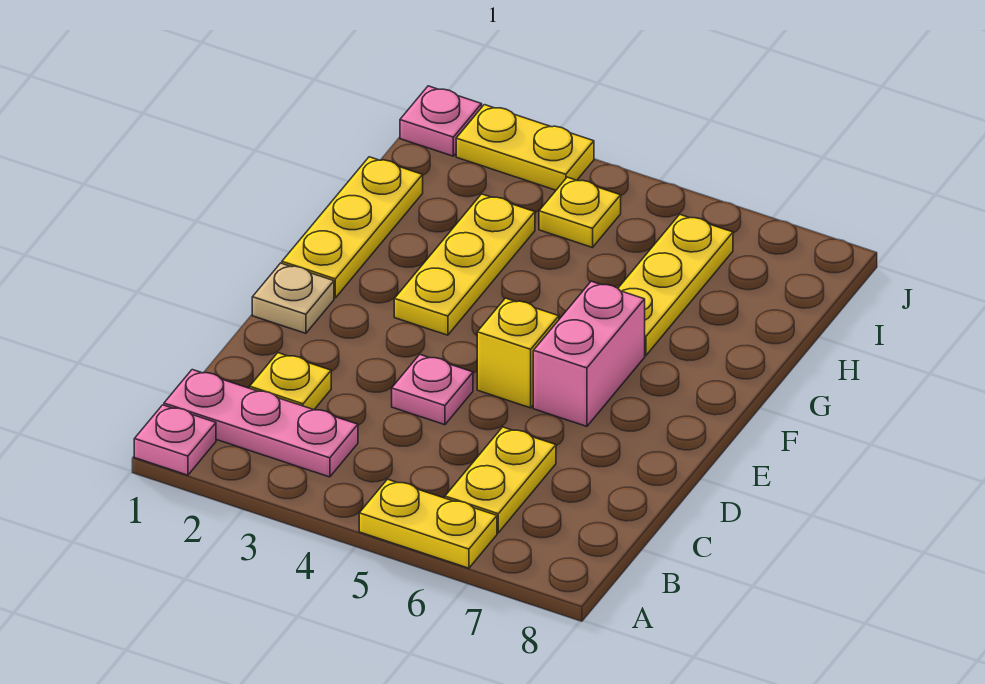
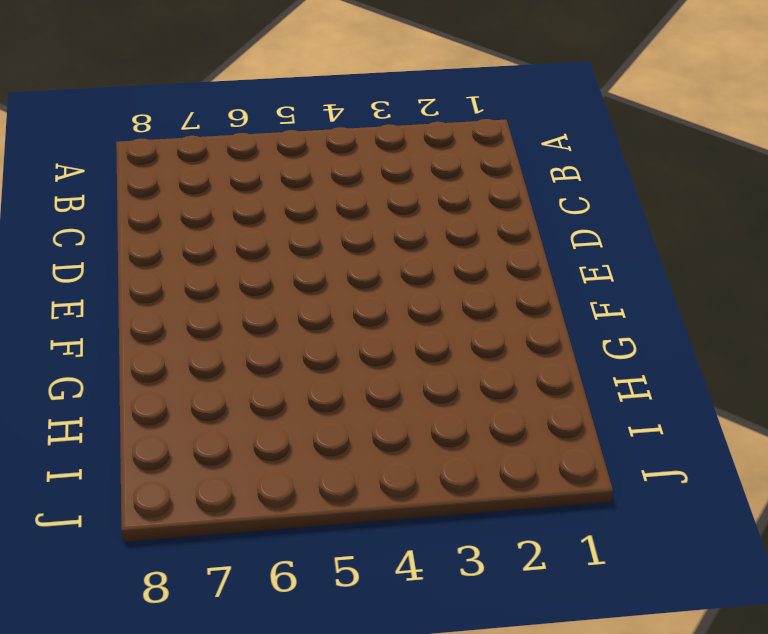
none -> pink 1x1 plate [134,405,216,475]
none -> yellow 1x2 plate [359,479,497,568]
none -> pink 1x3 plate [164,370,358,477]

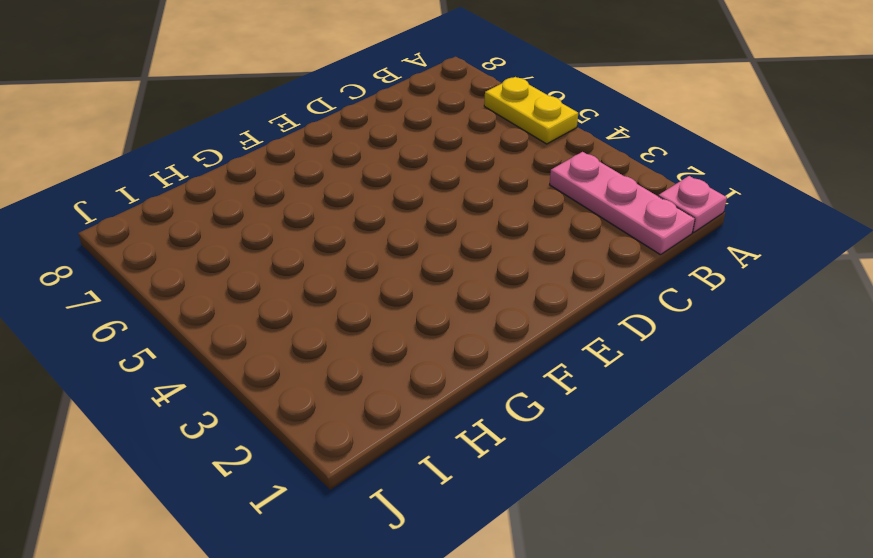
none -> yellow 1x2 plate [445,427,556,533]
none -> yellow 1x1 plate [250,353,331,410]
none -> pink 1x1 plate [392,355,473,425]

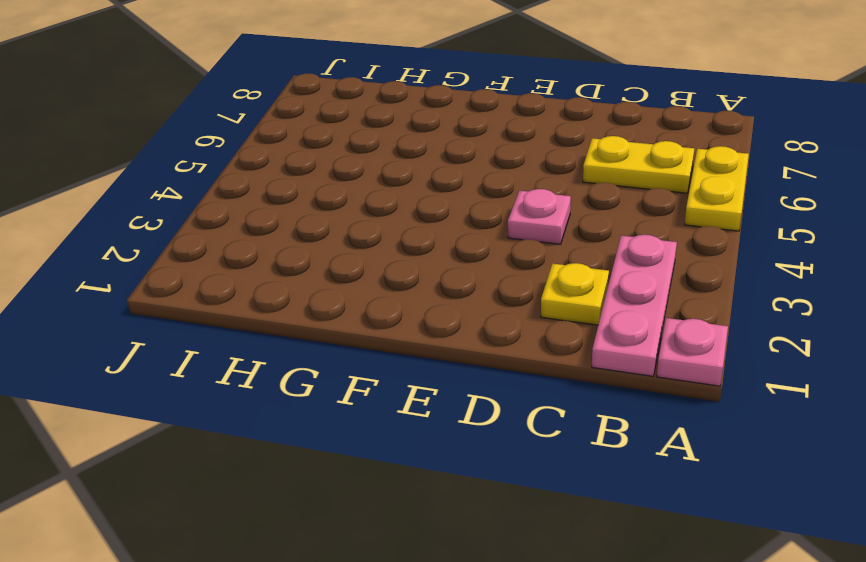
none -> tan 1x1 plate [252,263,334,333]
none -> yellow 1x1 brick [477,298,559,408]
none -> pink 1x2 brick [533,281,645,426]

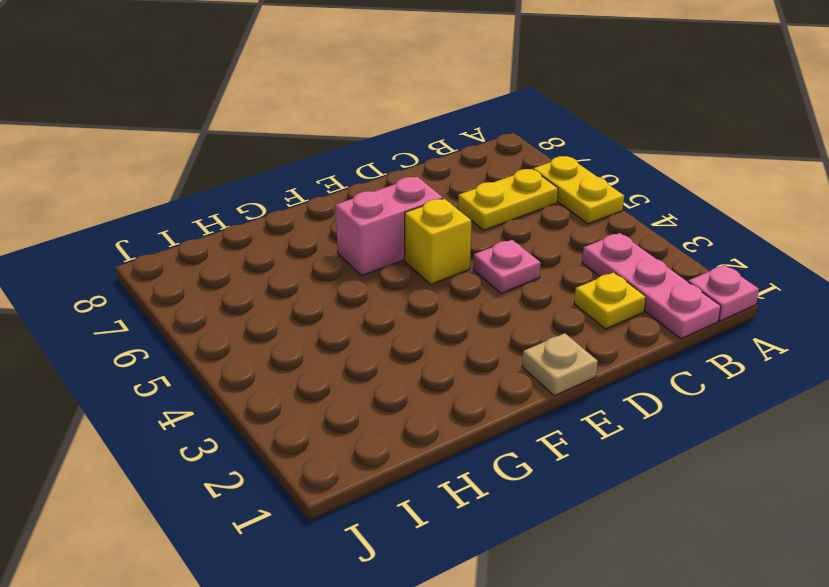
none -> yellow 1x3 plate [282,157,423,298]
none -> yellow 1x3 plate [394,194,535,335]
none -> yellow 1x3 plate [618,214,733,356]

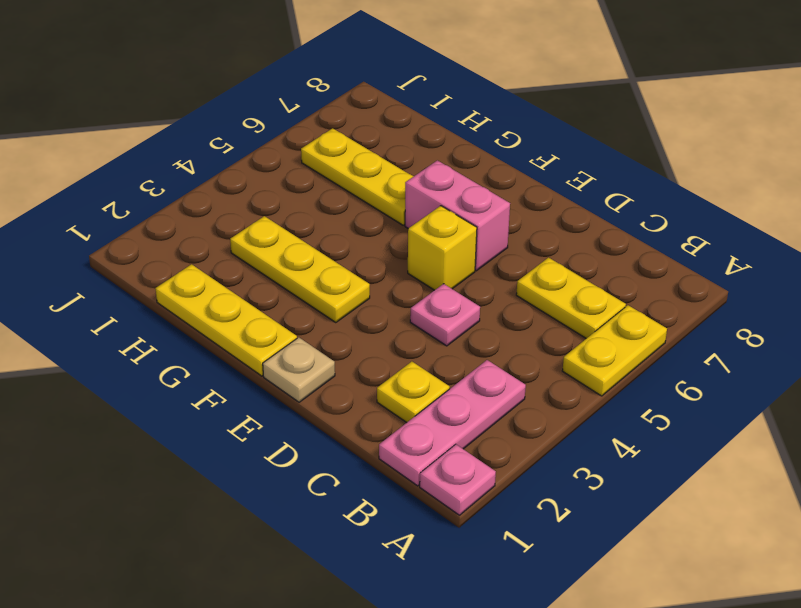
none -> yellow 1x1 plate [539,177,621,248]
none -> pink 1x1 plate [400,86,482,156]
none -> yellow 1x2 plate [456,105,594,190]

